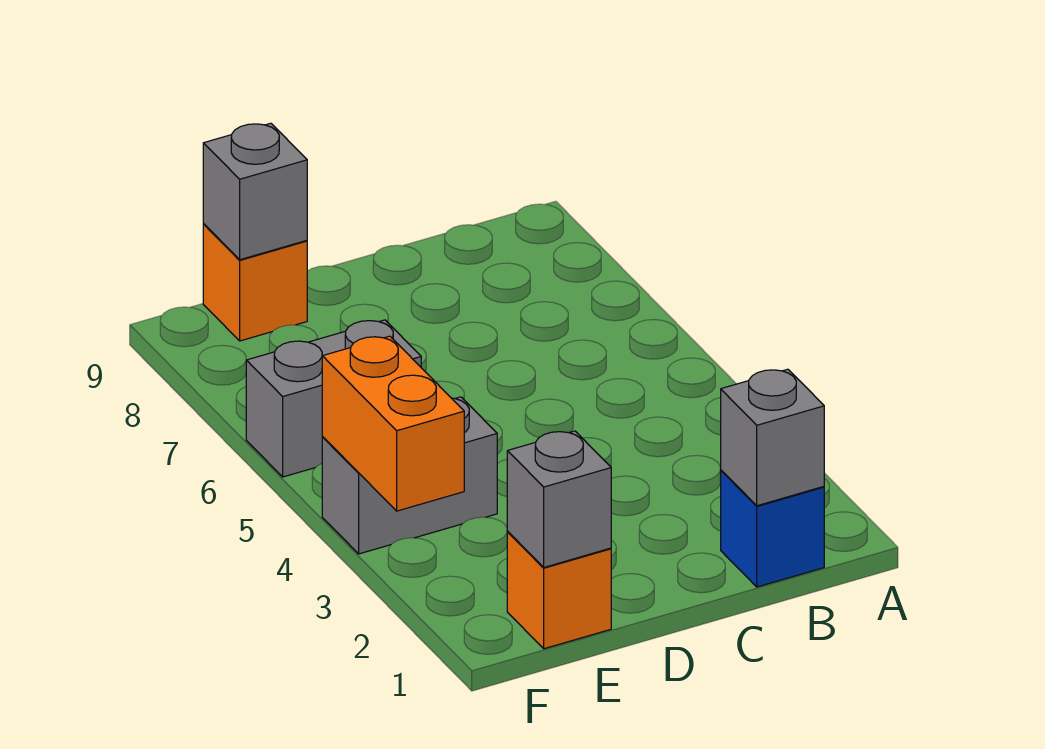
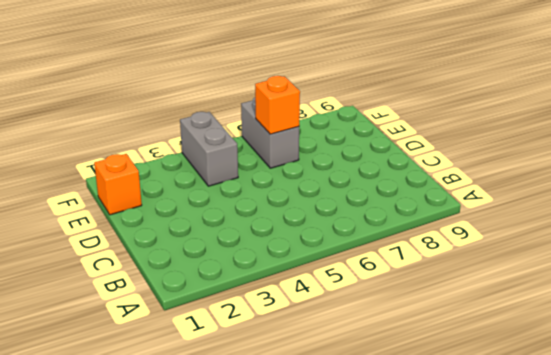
orange 1x1 brick [255,76,300,134] -> orange 1x1 brick moved to [203,224,307,341]
none -> blue 1x1 brick [721,470,824,587]
none -> grey 1x1 brick [721,369,824,506]

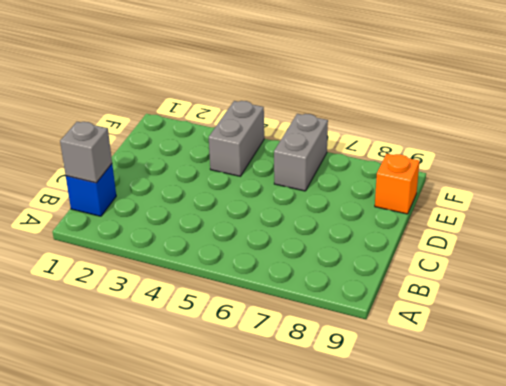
none -> orange 1x1 brick [507,532,611,649]
none -> grey 1x1 brick [507,431,611,567]

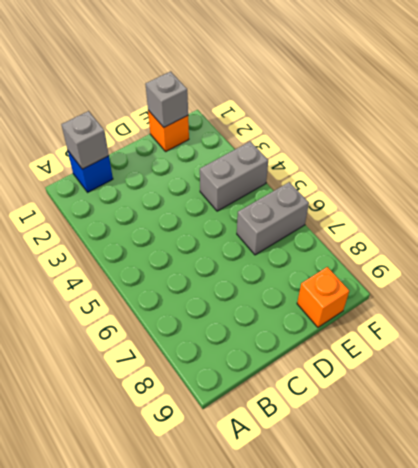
none -> grey 1x1 brick [203,123,307,260]
none -> orange 1x2 brick [322,336,464,511]

